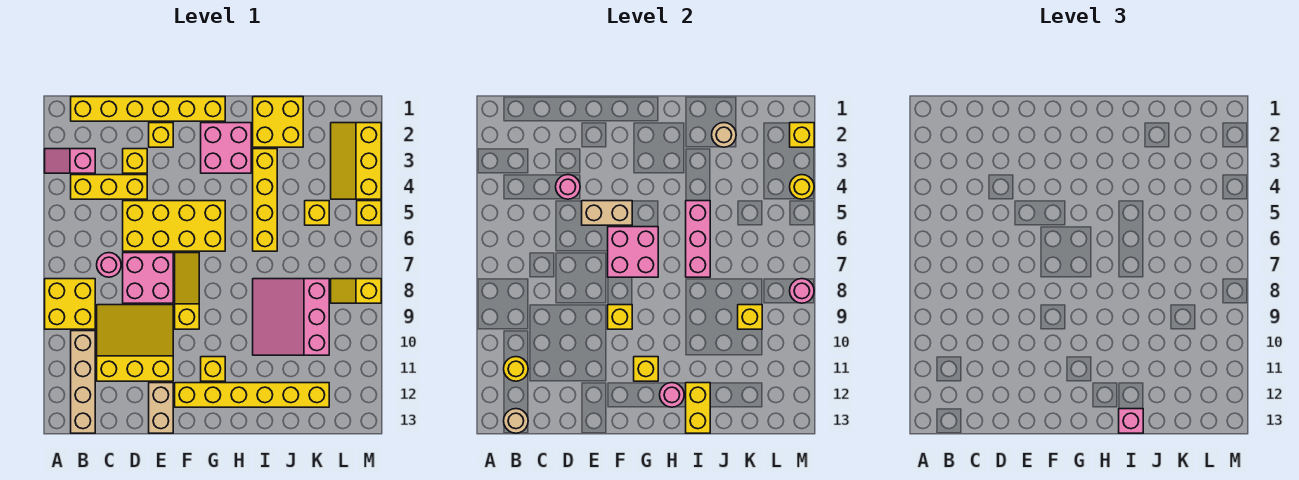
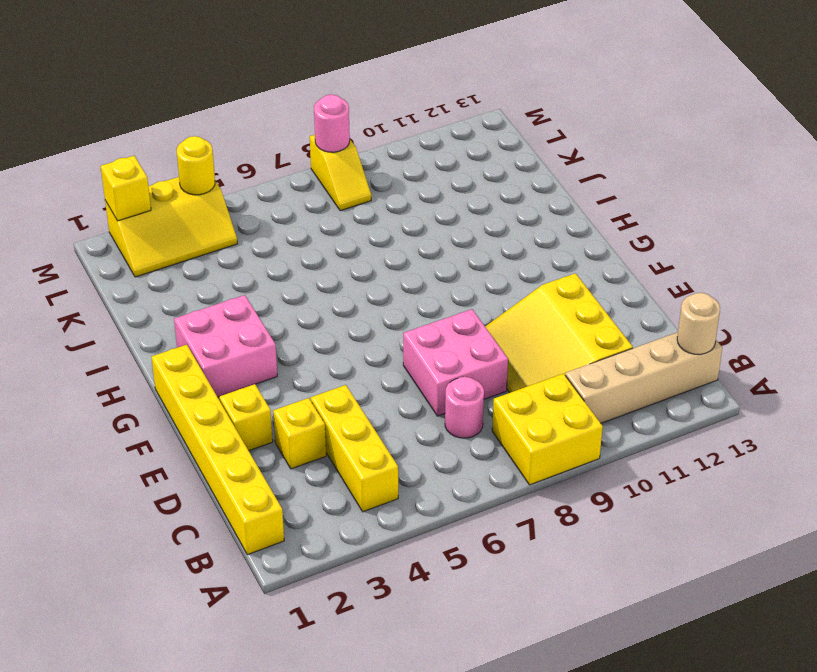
none -> pink 1x2 slope [45,149,95,173]
none -> yellow 2x4 brick [123,201,225,251]
none -> tan 1x2 brick [149,383,173,433]
none -> yellow 1x3 slope [175,253,199,329]

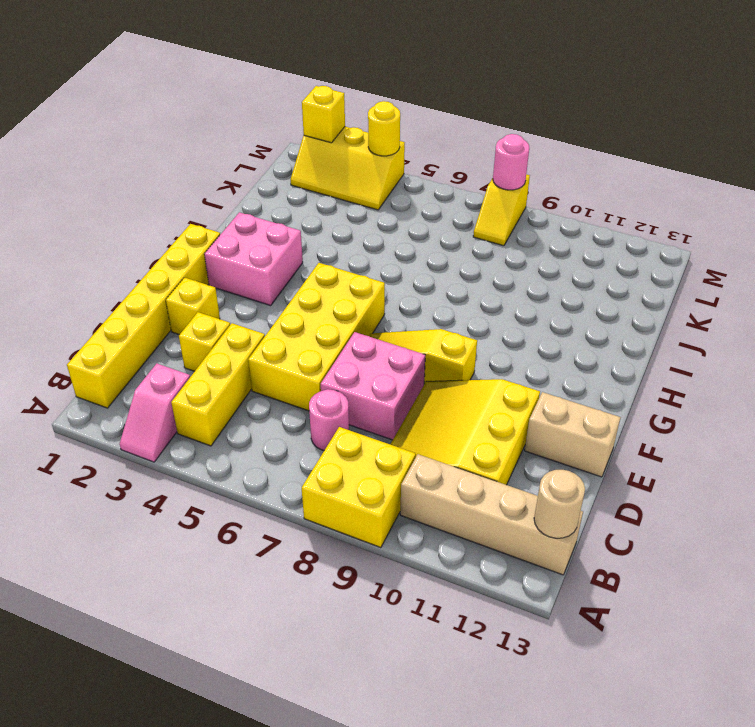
none -> yellow 1x6 brick [175,383,329,407]
none -> yellow 1x1 brick [201,357,225,381]
none -> yellow 2x2 brick [253,97,303,147]
none -> yellow 1x4 brick [253,149,277,251]

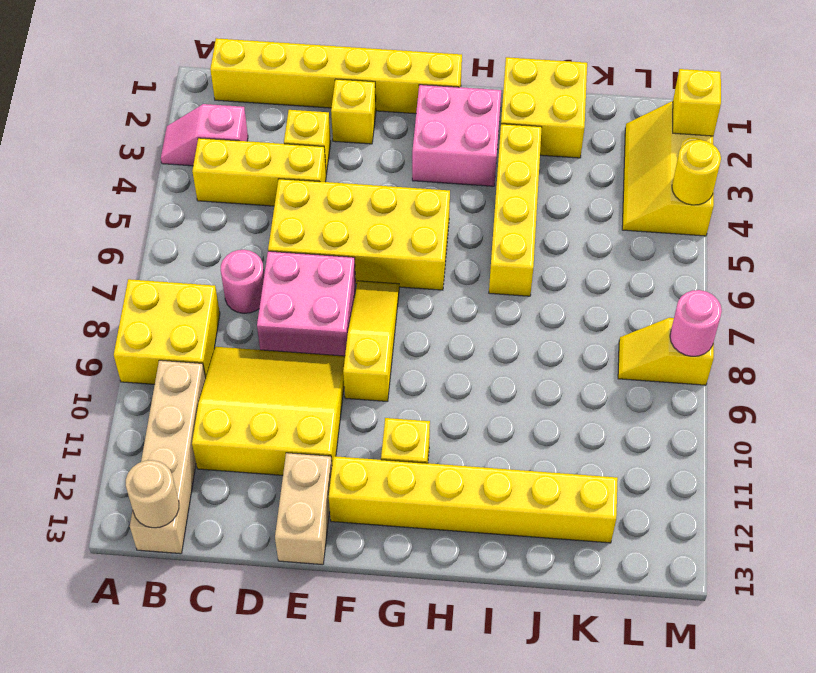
none -> pink 3x3 slope [253,279,329,355]
none -> yellow 1x1 brick [305,201,329,225]
none -> yellow 1x1 brick [357,201,381,225]
none -> yellow 1x1 round brick [504,357,528,381]

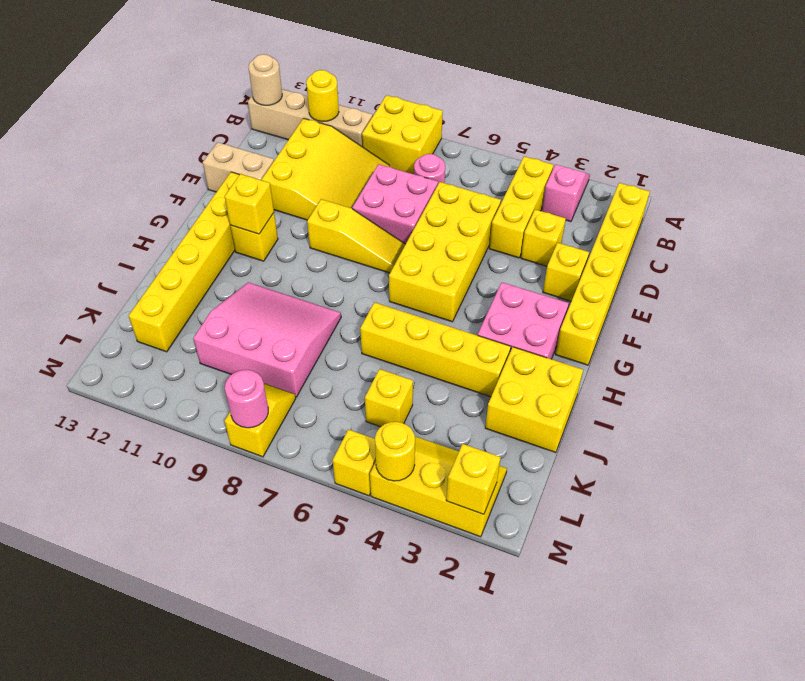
none -> pink 1x1 round brick [556,175,580,199]
none -> tan 1x2 brick [582,201,632,225]
none -> pink 2x2 brick [608,227,658,277]
none -> yellow 1x1 brick [608,305,632,329]

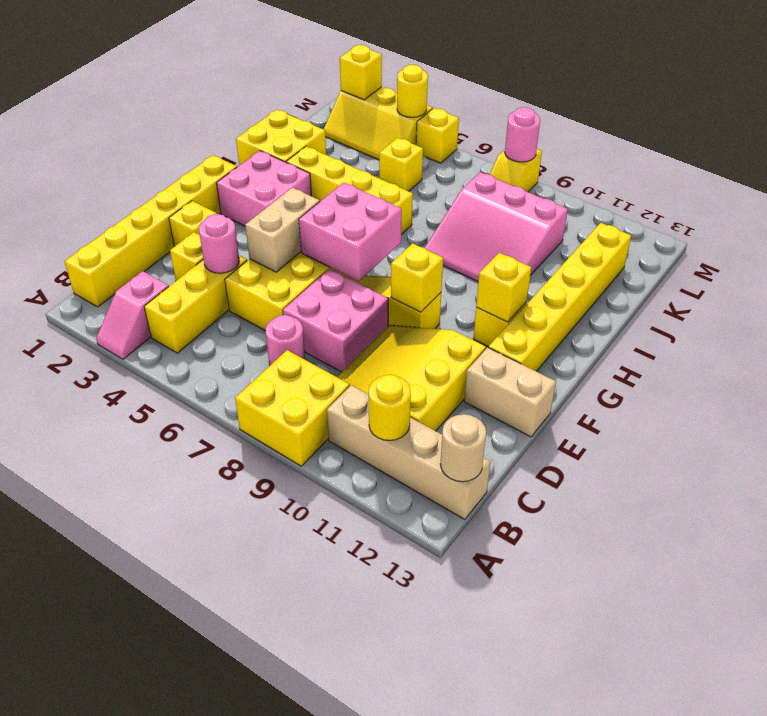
none -> pink 1x1 round brick [660,383,684,407]
none -> pink 1x3 brick [686,201,710,277]
none -> yellow 1x2 brick [686,383,710,433]
none -> tan 1x1 round brick [712,123,736,147]

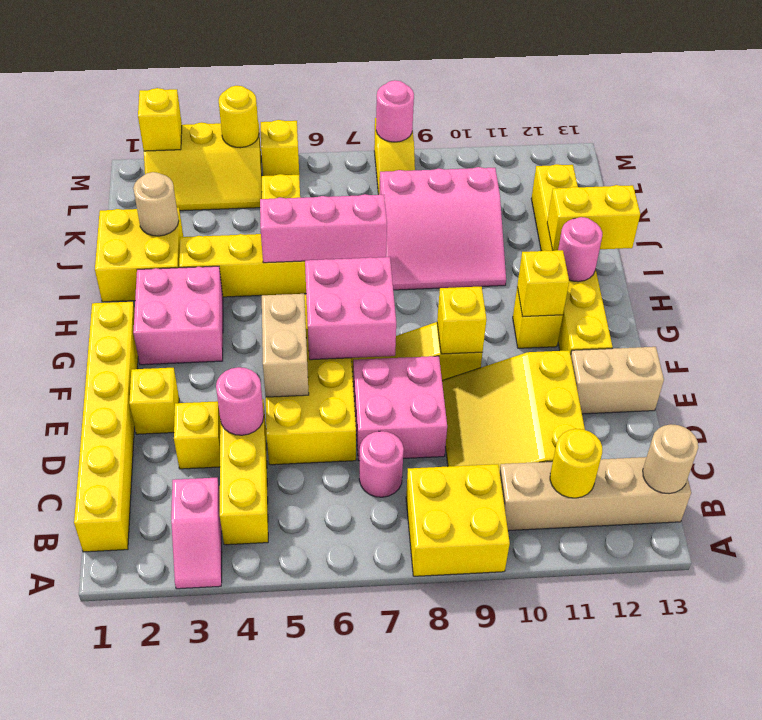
none -> yellow 1x1 brick [738,305,762,329]
none -> pink 1x1 brick [1119,409,1143,433]

